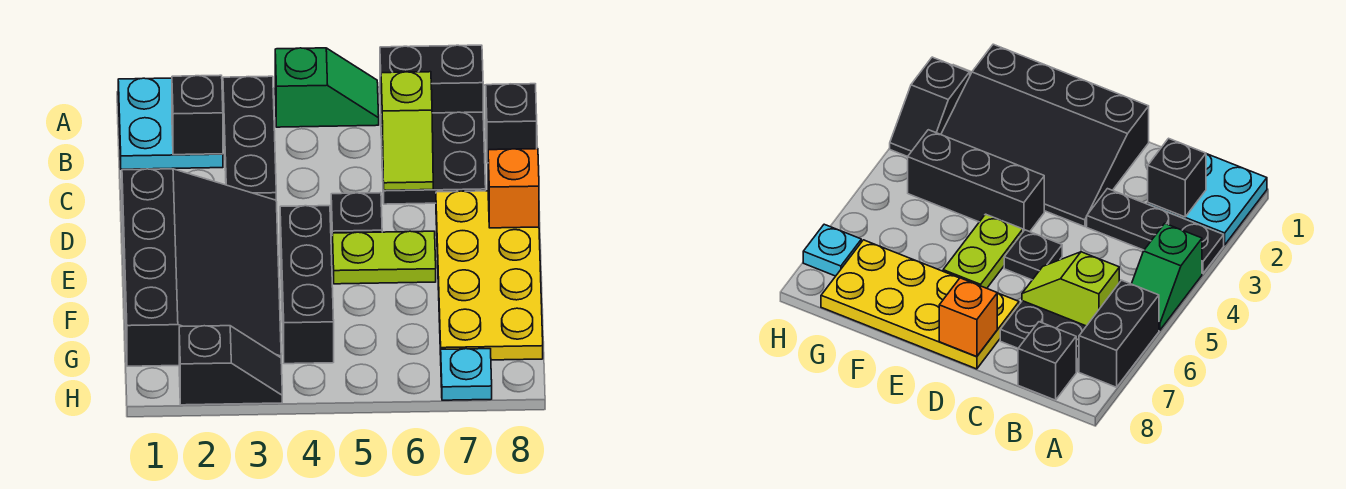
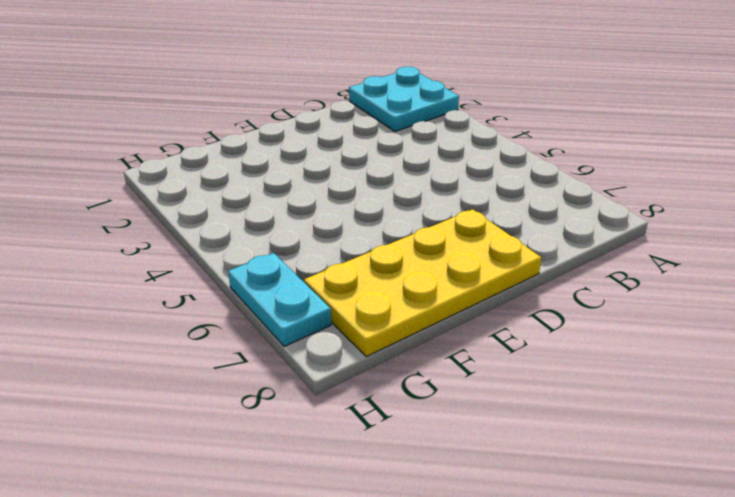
cyan 1x2 plate [228,253,331,346] -> cyan 1x1 plate [441,349,492,400]
none -> black 1x3 plate [223,76,276,200]
none -> green 1x2 slope [275,48,379,127]
none -> black 1x2 brick [380,45,483,113]

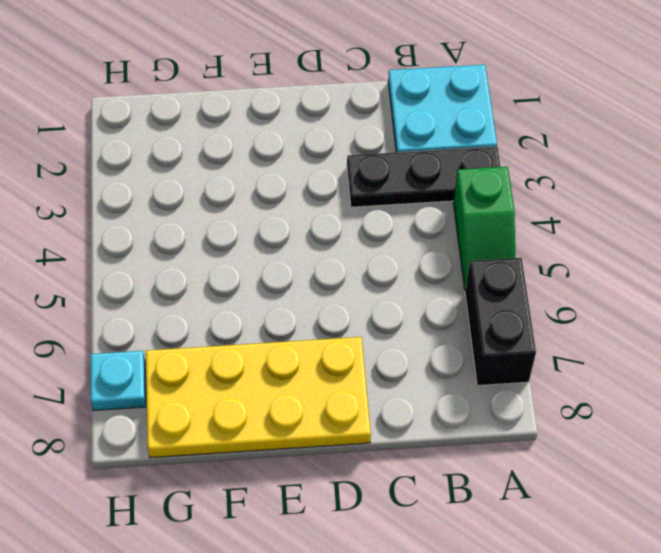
none -> black 2x2 plate [381,112,486,204]
none -> black 1x1 brick [486,84,537,163]
none -> black 3x4 slope [122,169,281,366]

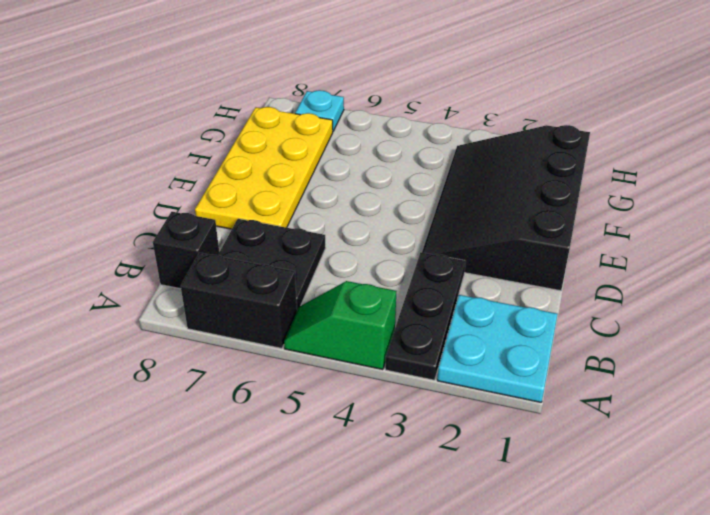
none -> black 1x1 plate [331,193,382,233]
none -> black 1x3 brick [280,206,334,364]
none -> lime 1x2 plate [332,231,436,284]

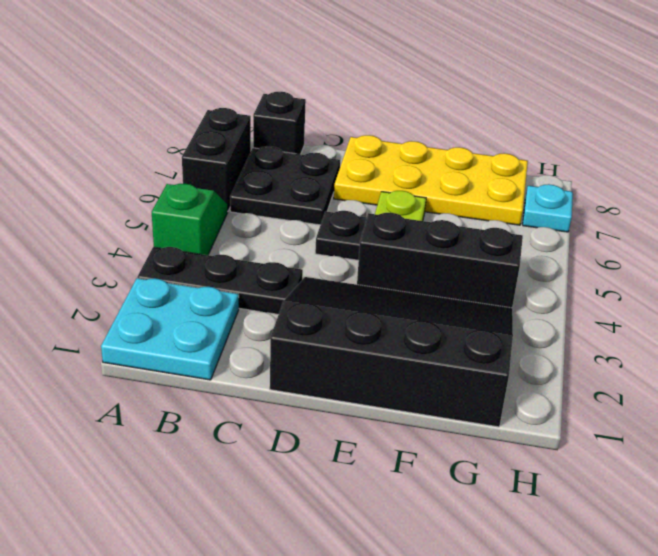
none -> black 1x2 slope [179,326,282,405]
none -> black 1x1 brick [172,75,223,155]
none -> lime 1x2 slope [381,72,433,190]

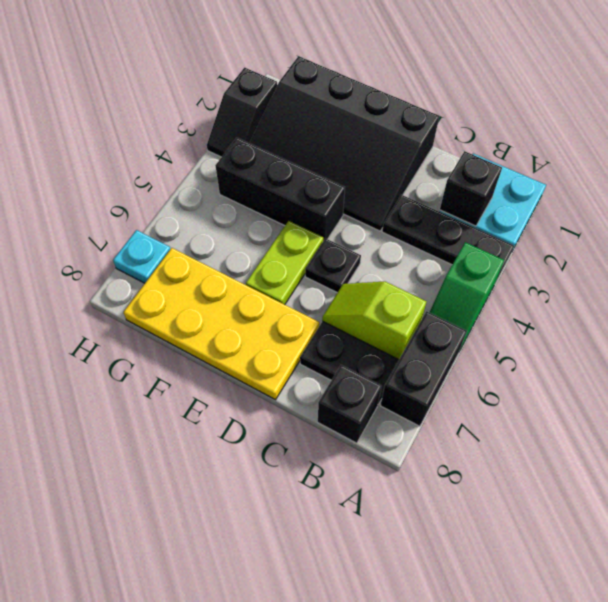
none -> orange 1x1 brick [488,149,539,228]

